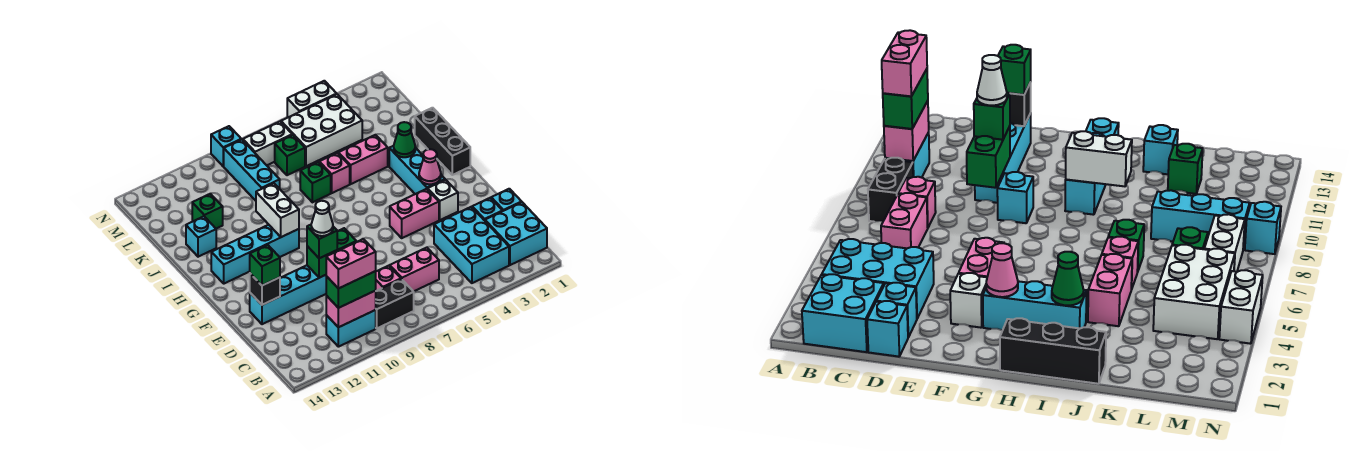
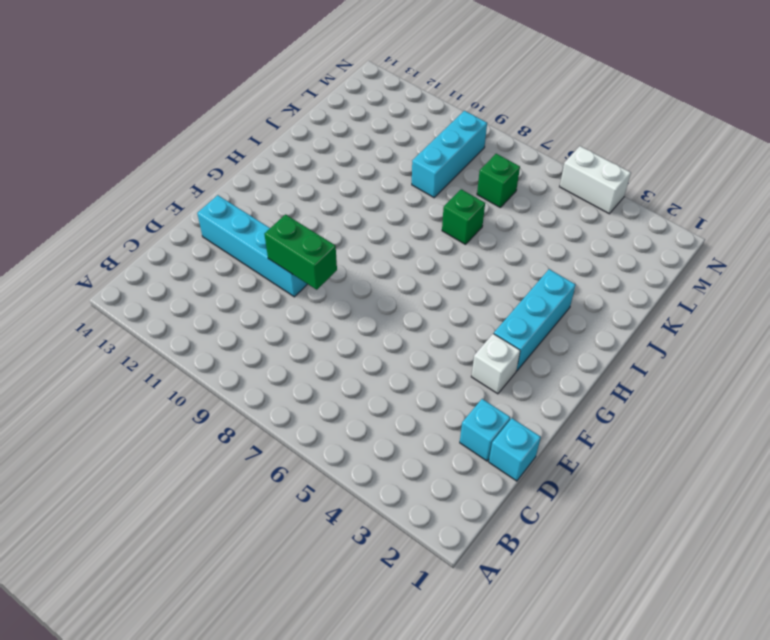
none -> cyan 2x2 brick [485,202,547,265]
none -> cyan 2x3 brick [434,207,509,283]
none -> black 1x2 brick [376,279,414,328]
none -> cyan 1x2 brick [326,310,376,347]

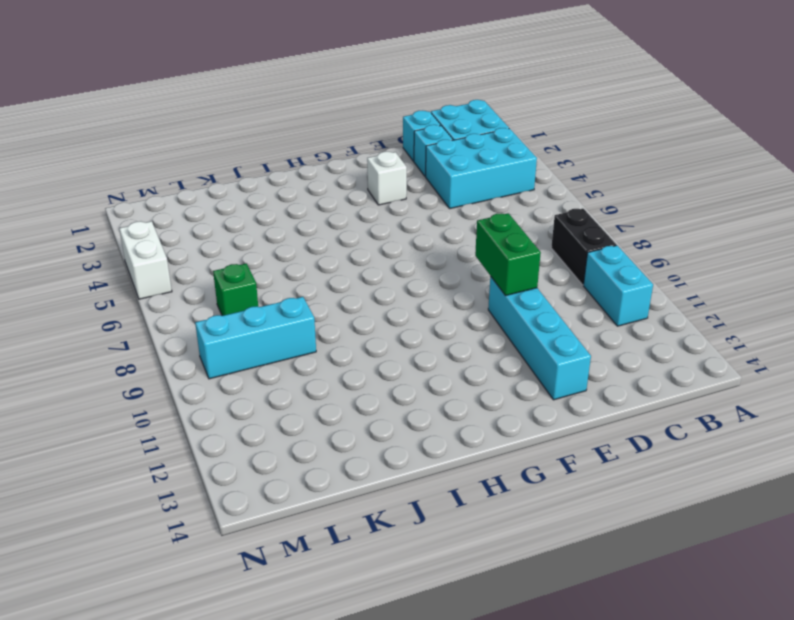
none -> pink 1x2 brick [390,247,439,292]
none -> pink 1x1 brick [375,266,401,291]
none -> pink 1x2 brick [390,189,439,238]
none -> cyan 1x1 brick [997,172,1033,223]

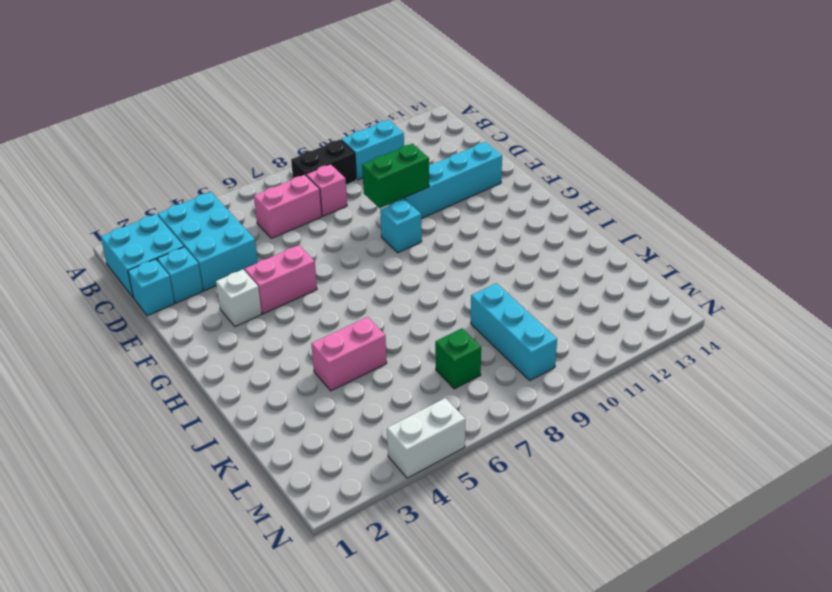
none -> cyan 1x3 brick [389,146,445,194]
none -> black 1x3 brick [415,108,470,175]
none -> cyan 1x4 brick [211,225,299,284]
none -> pink 1x1 brick [319,153,350,193]

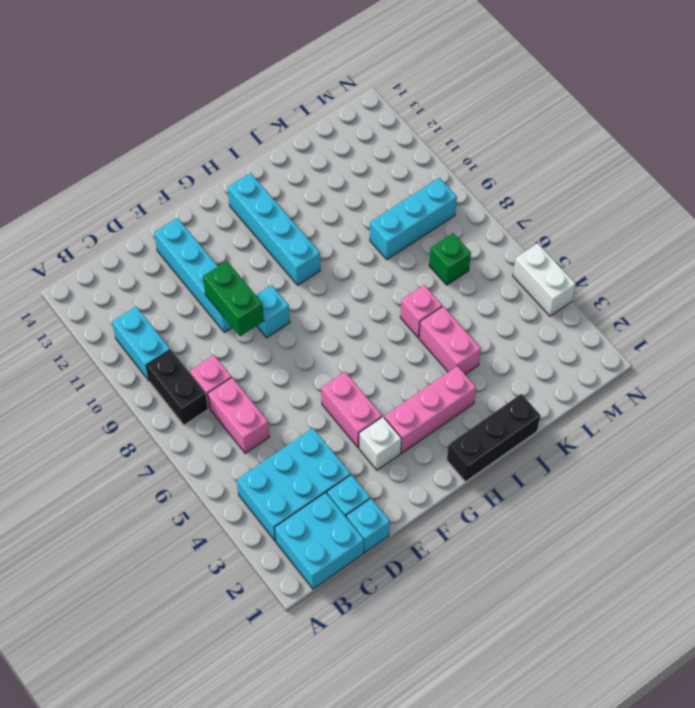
pink 1x3 brick [384,366,476,453] -> cyan 1x3 brick [389,146,445,194]
none -> green 1x1 brick [300,162,331,202]
none -> cyan 1x1 brick [186,216,216,257]
none -> green 1x1 brick [192,194,223,229]
none -> white 2x3 brick [281,94,362,166]

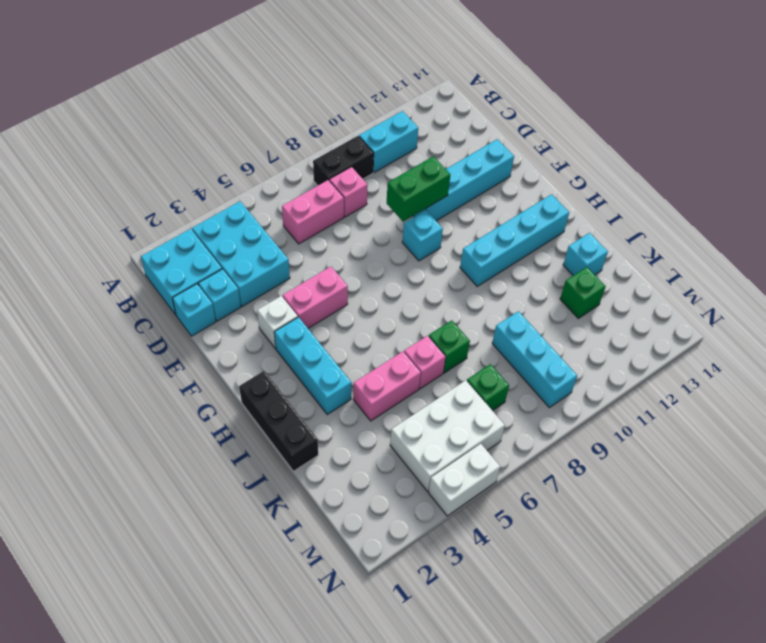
none -> white 1x2 brick [243,121,292,165]
none -> cyan 1x1 brick [211,126,241,166]
none -> pink 1x2 brick [326,291,376,327]
none -> black 1x1 brick [250,273,280,305]

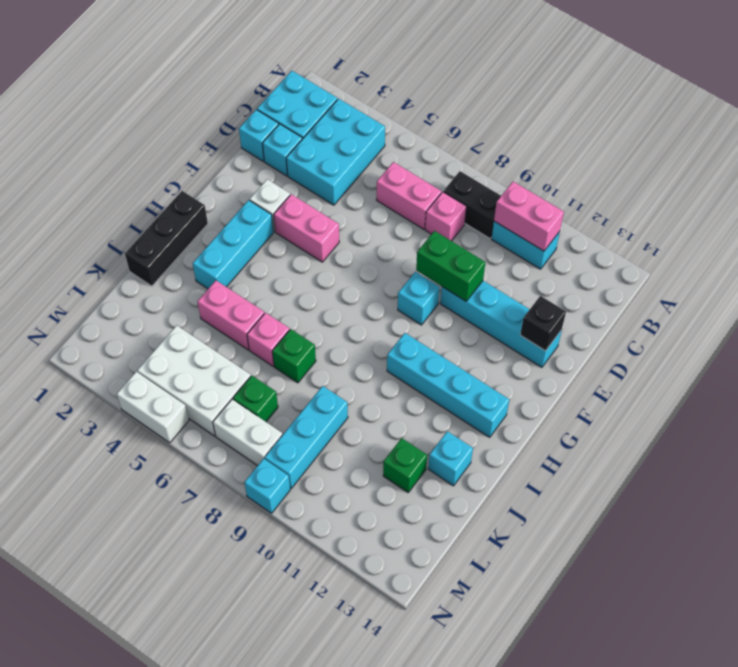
none -> pink 1x1 cone [419,149,441,184]
none -> white 1x2 brick [256,183,299,237]
none -> green 1x1 cone [394,122,415,157]
none -> green 1x2 brick [326,271,376,308]

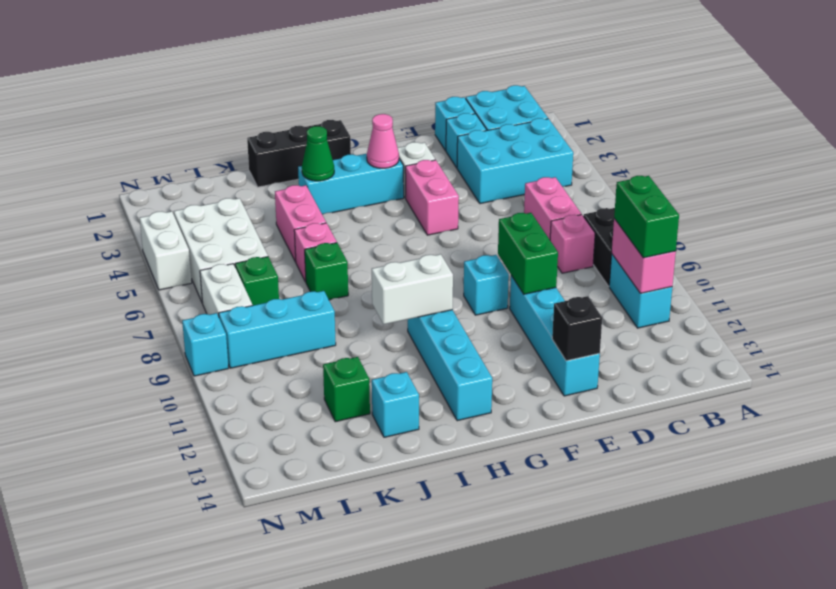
none -> green 1x1 brick [307,225,337,258]
none -> green 1x1 brick [250,245,280,285]
none -> pink 1x2 brick [326,239,376,289]
none -> white 1x1 cone [311,201,333,236]

